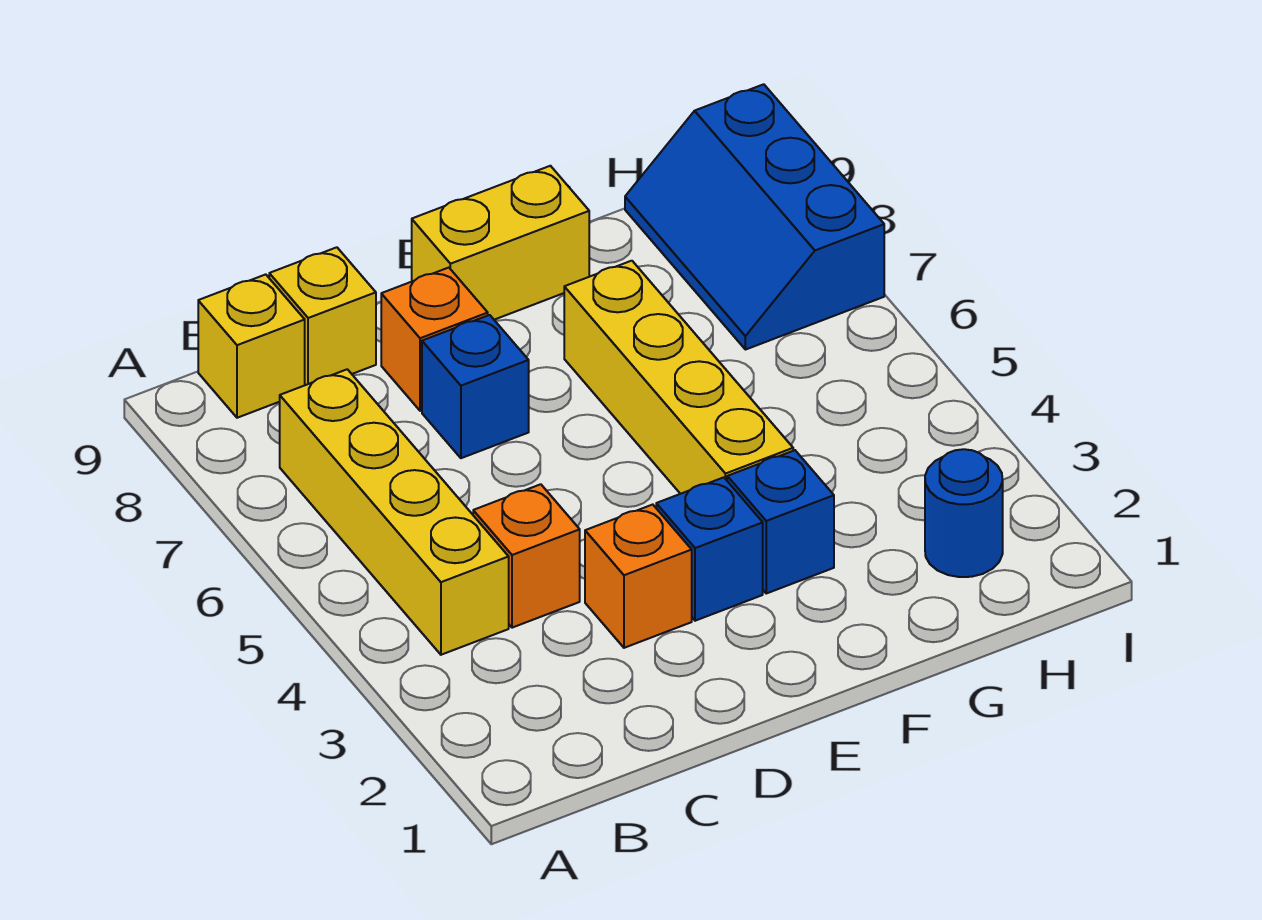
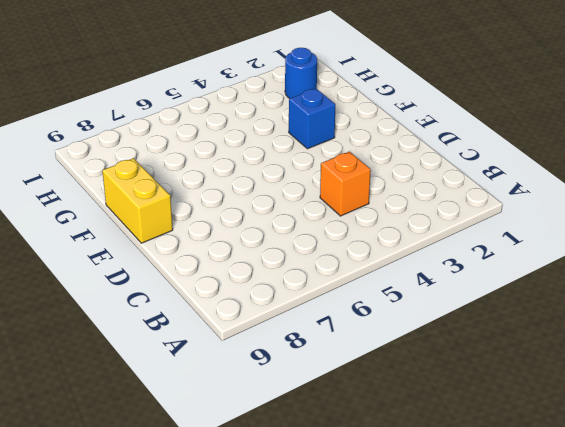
none -> yellow 1x4 brick [280,369,509,655]
none -> yellow 1x1 brick [198,274,305,418]
none -> yellow 1x1 brick [269,247,376,385]

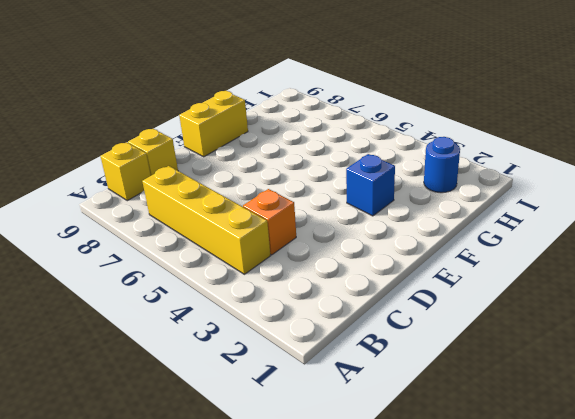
none -> orange 1x1 brick [585,505,692,648]
none -> blue 1x1 brick [422,315,529,458]
none -> orange 1x1 brick [381,268,488,411]

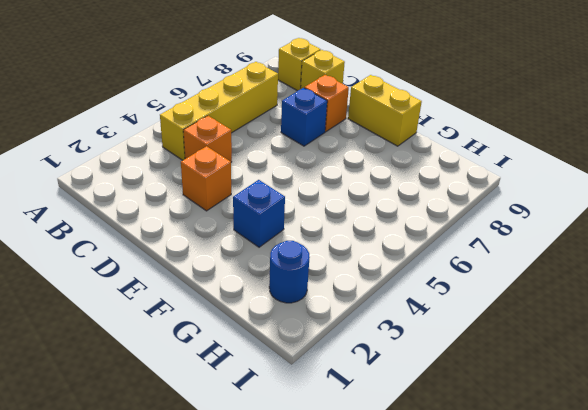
none -> blue 1x1 brick [656,477,763,621]
none -> yellow 1x4 brick [564,261,793,494]
none -> blue 2x3 slope [625,84,884,350]

